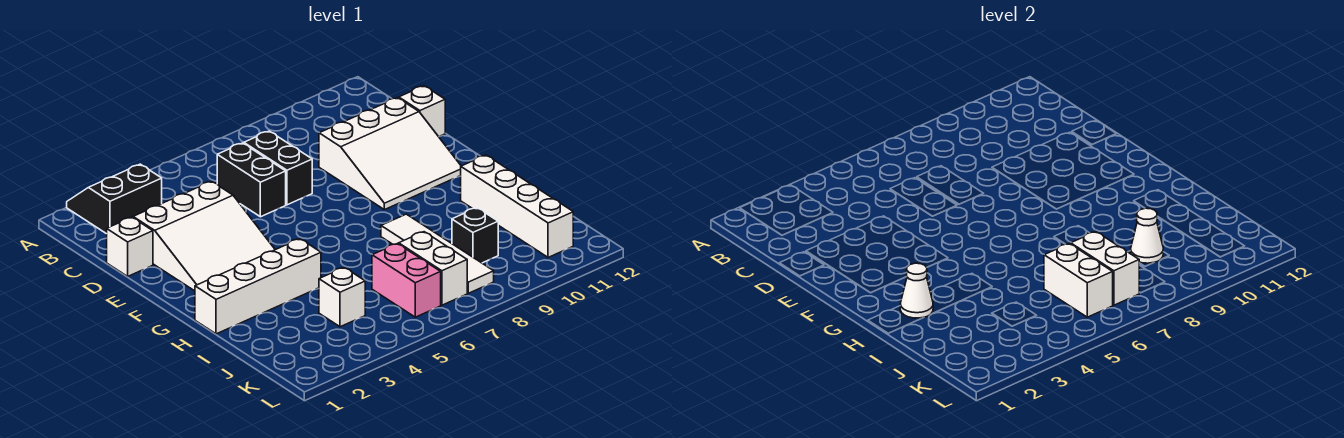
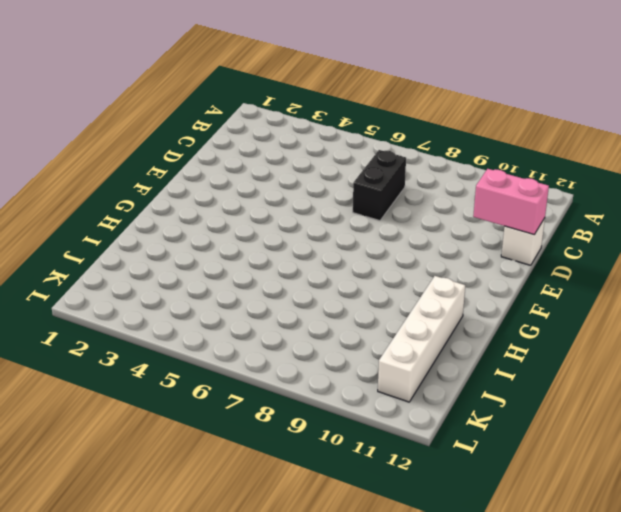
pink 1x2 brick [473,169,549,234] -> pink 1x2 brick turned to [372,244,441,317]
none -> black 2x2 slope [67,164,162,234]
none -> black 1x2 brick [217,143,286,217]
none -> white 1x1 brick [107,217,153,276]

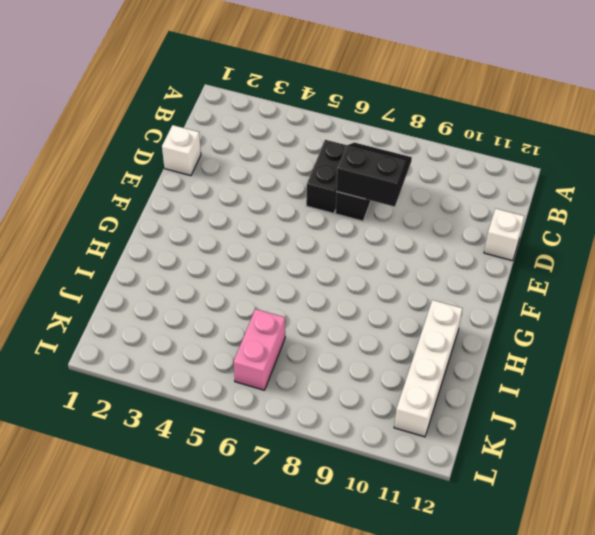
black 2x2 slope [336,143,412,207] -> black 2x2 slope moved to [67,164,162,234]
none -> white 3x3 slope [133,181,275,291]
none -> white 3x3 slope [319,98,461,210]
none -> white 1x4 brick [195,239,321,334]

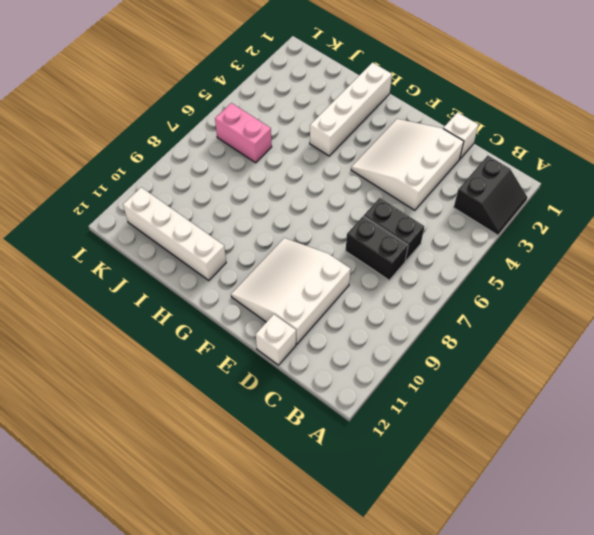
none -> white 1x4 tile [381,214,494,293]
none -> white 1x1 brick [319,267,365,327]
none -> white 1x2 brick [399,232,467,305]

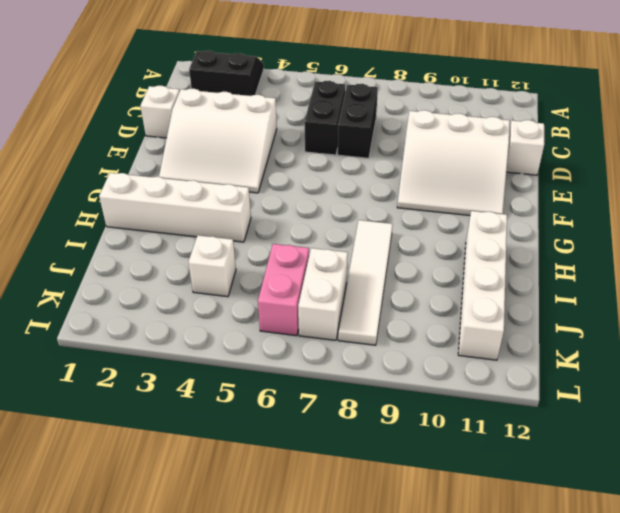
none -> black 1x1 brick [452,208,498,263]
none -> white 1x1 cone [900,263,933,318]
none -> white 1x2 brick [1044,244,1113,317]

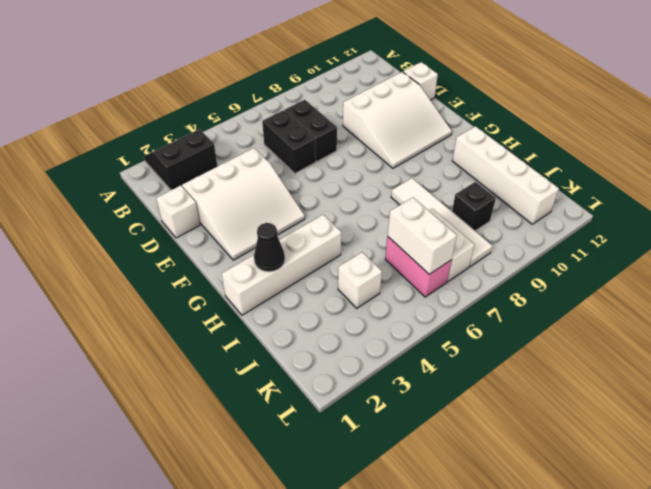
black 1x1 cone [254,223,285,272] -> white 1x1 cone [900,263,933,318]
none -> white 1x2 brick [1071,232,1139,305]
none -> white 1x1 cone [1131,208,1163,263]

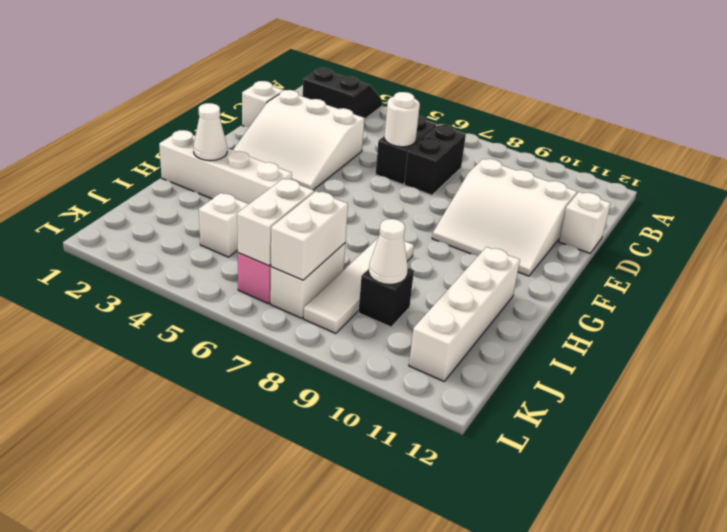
white 1x1 round brick [384,92,420,147] -> none

